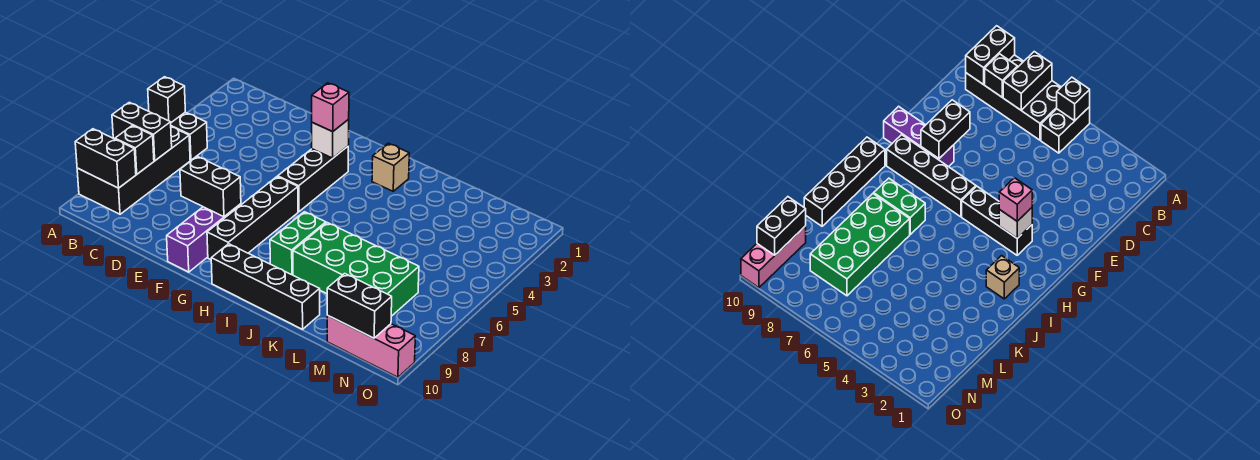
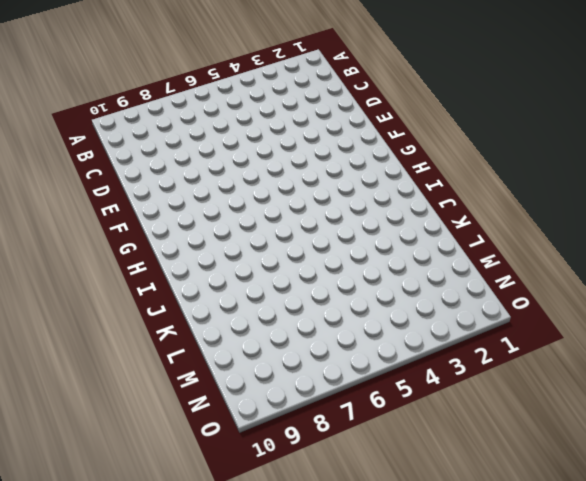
none -> black 1x2 brick [171,112,207,160]
none -> black 2x4 brick [77,127,190,214]
none -> purple 1x3 brick [167,204,241,272]

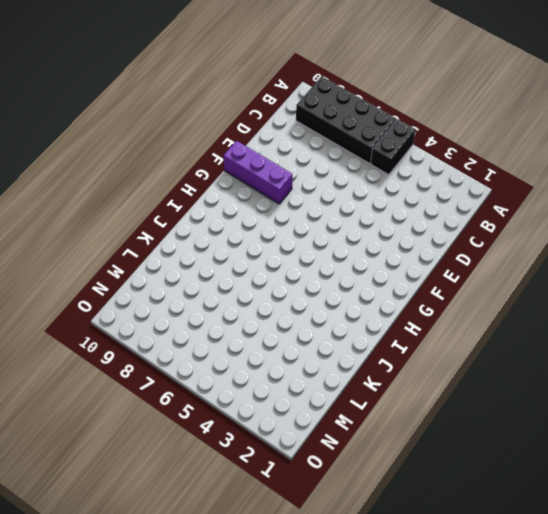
none -> black 1x3 brick [278,146,348,212]
none -> black 1x4 brick [207,177,298,260]
none -> black 1x4 brick [211,244,320,329]

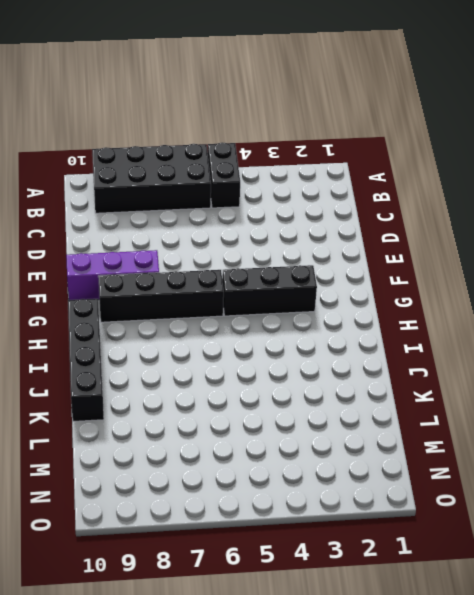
none -> tan 1x1 brick [372,143,409,191]
none -> green 1x2 brick [270,212,326,275]
none -> green 2x4 brick [293,223,419,316]

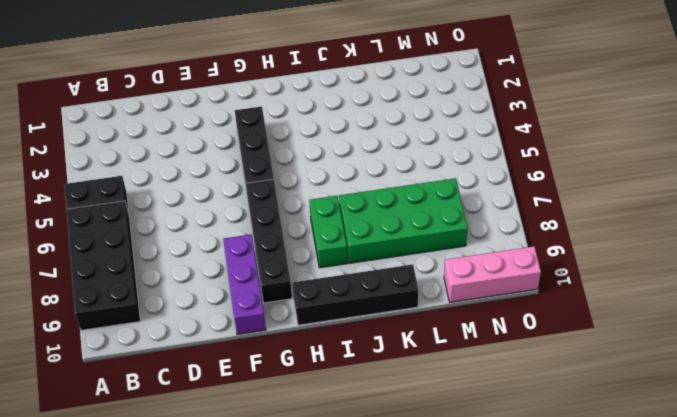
none -> tan 1x1 brick [372,143,409,191]
none -> black 1x1 brick [148,77,185,122]
none -> black 1x2 brick [112,102,172,161]

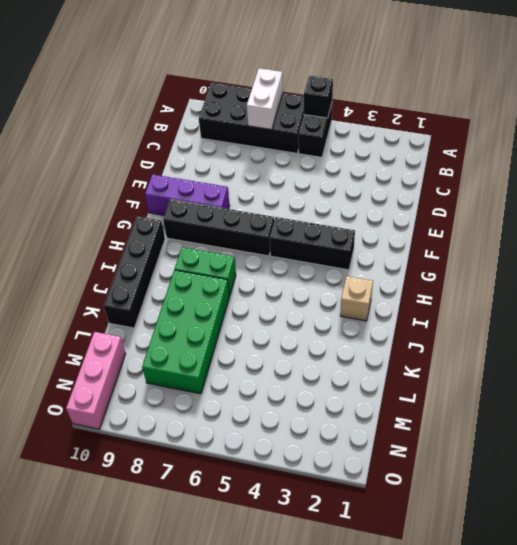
white 1x2 brick [247,68,283,130] -> black 1x2 brick [112,102,172,161]
none -> black 1x2 brick [75,129,136,188]
none -> black 1x1 brick [115,126,154,174]
none -> black 1x2 brick [180,156,241,217]

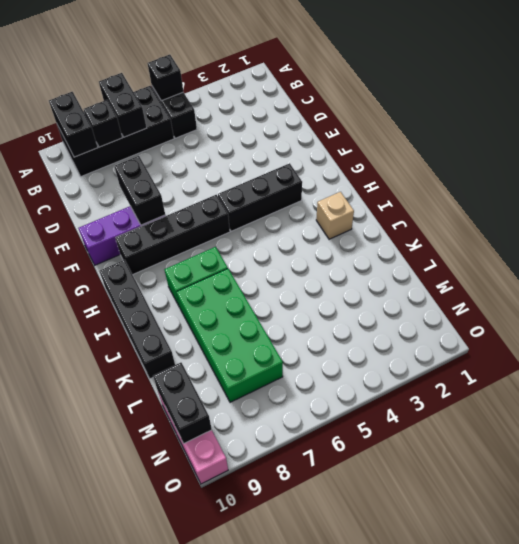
none -> white 1x1 brick [312,119,349,158]
none -> pink 1x1 brick [312,83,349,132]

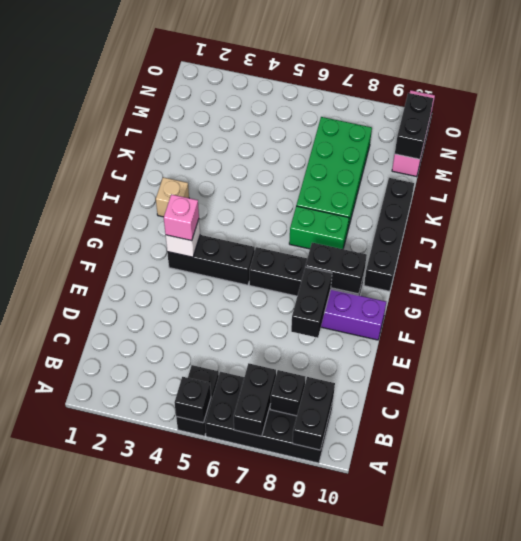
black 1x2 brick [305,243,367,294] -> none

